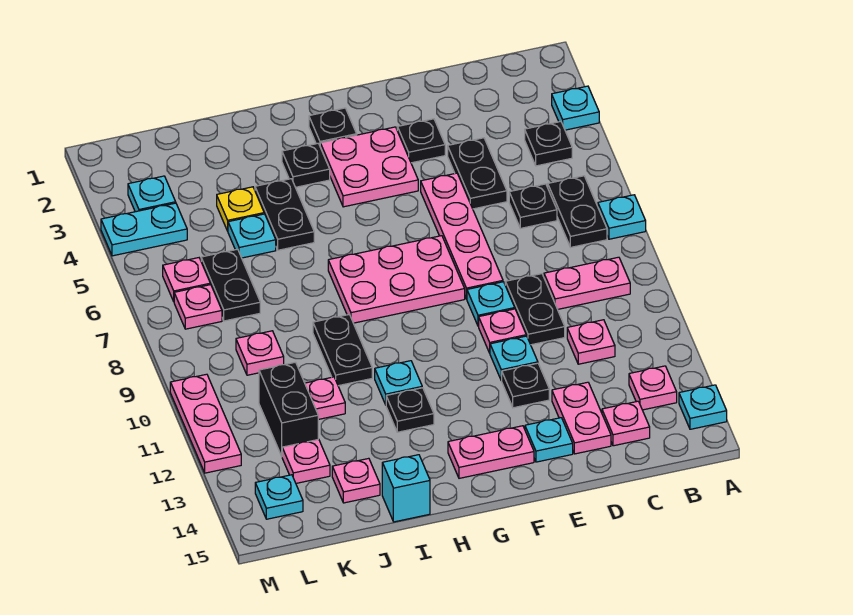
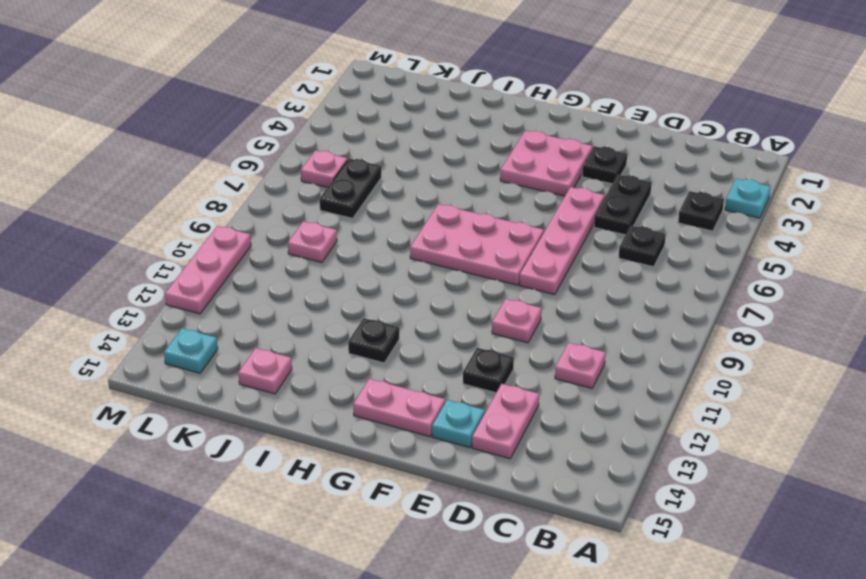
none -> cyan 1x1 plate [598,195,646,239]
none -> cyan 1x1 plate [679,385,727,429]
none -> black 1x2 plate [548,176,607,247]
none -> pink 1x2 plate [544,257,630,309]

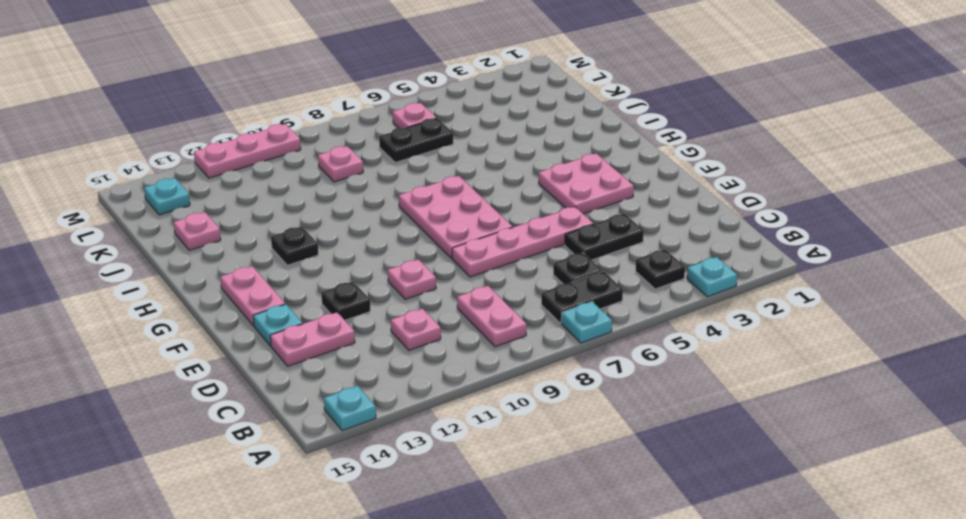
none -> pink 1x1 plate [629,366,677,410]
none -> pink 1x1 plate [602,401,650,446]
none -> black 1x2 plate [505,274,565,345]
none -> black 1x1 plate [397,119,445,163]

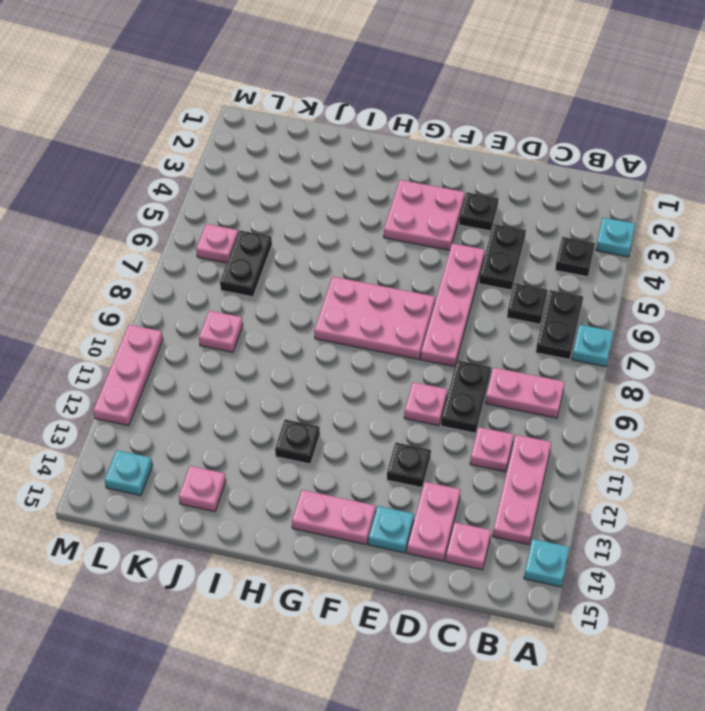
pink 1x3 plate [493,435,551,545] -> pink 1x1 plate [629,366,677,410]
none -> cyan 1x1 plate [467,282,515,326]
none -> cyan 1x1 plate [490,336,538,380]
none -> black 1x1 plate [309,108,357,145]
none -> black 1x1 plate [282,143,330,187]

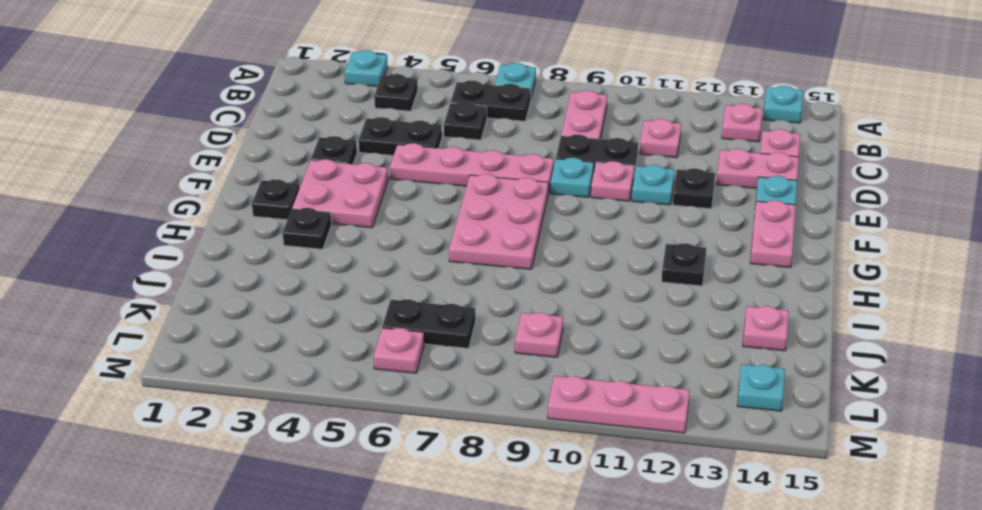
none -> cyan 1x1 plate [375,361,422,405]
none -> black 1x2 plate [255,179,314,250]
none -> black 1x2 plate [313,315,372,386]
none -> cyan 1x1 brick [382,455,430,522]

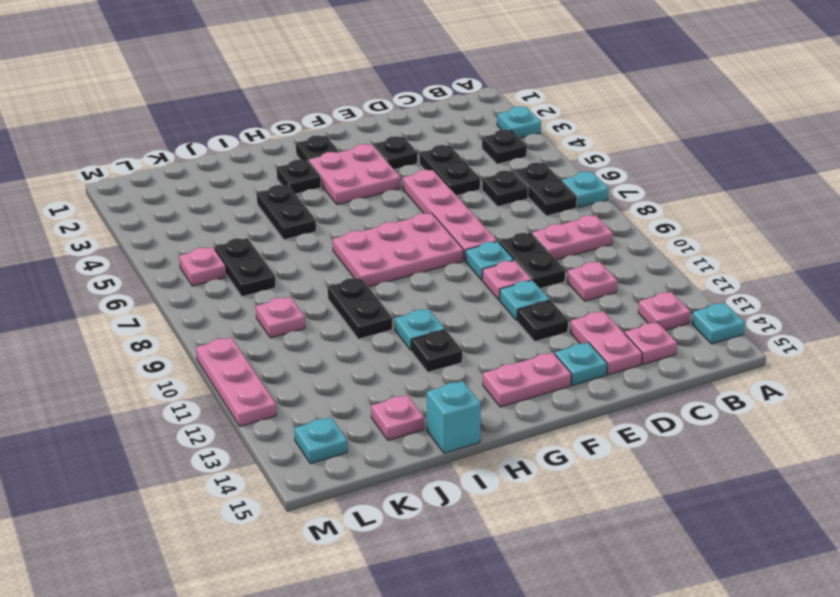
none -> yellow 1x1 plate [217,187,264,231]
none -> cyan 1x1 plate [228,214,276,258]
none -> pink 1x1 plate [305,377,345,419]
none -> black 1x2 brick [259,362,318,456]

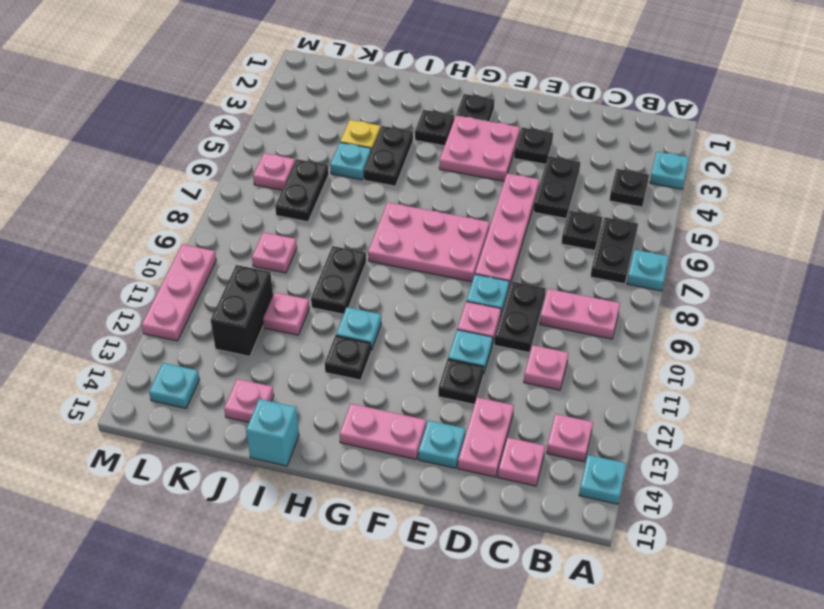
none -> pink 1x1 plate [282,439,330,483]
none -> cyan 1x1 plate [128,176,176,212]
none -> cyan 1x2 plate [101,203,187,256]
none -> pink 1x1 plate [174,285,222,329]

